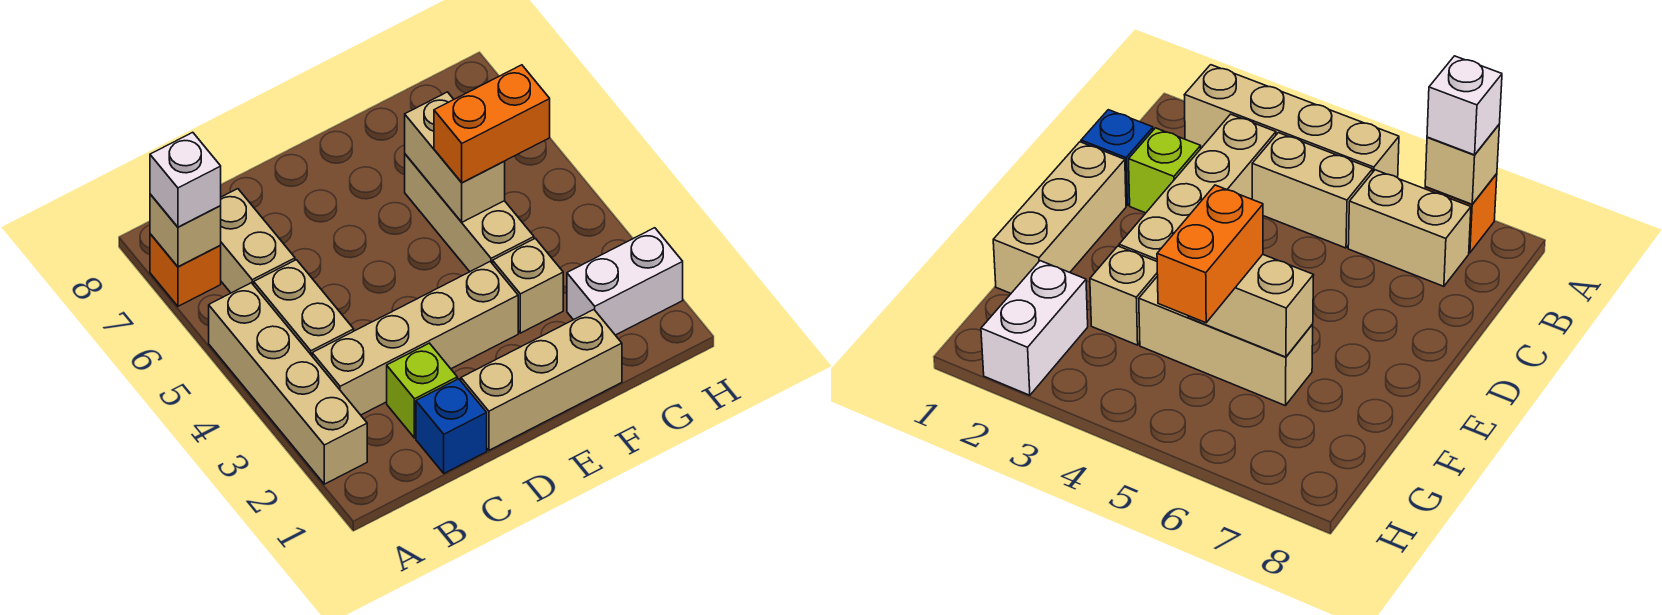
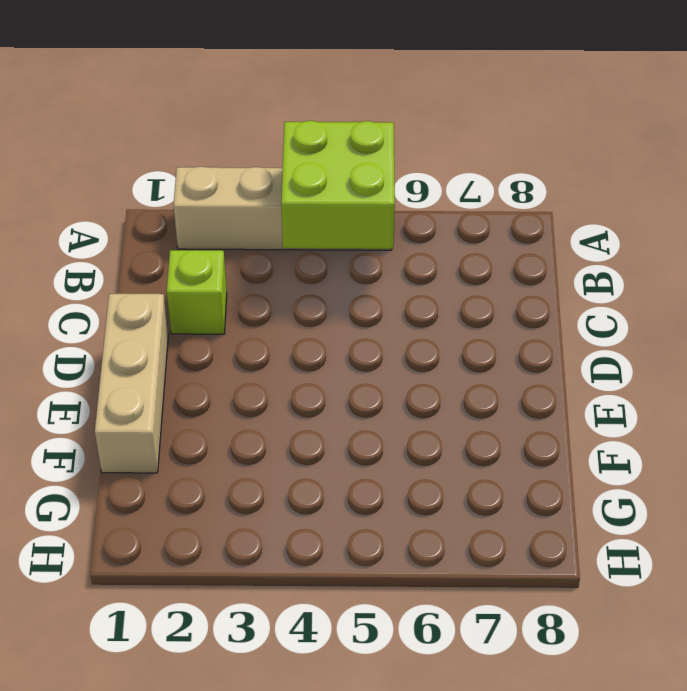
lime 2x2 brick [281,121,395,249] -> none
none -> orange 1x1 brick [150,234,221,306]
none -> tan 1x4 brick [312,262,518,415]
none -> tan 1x2 brick [254,260,354,355]

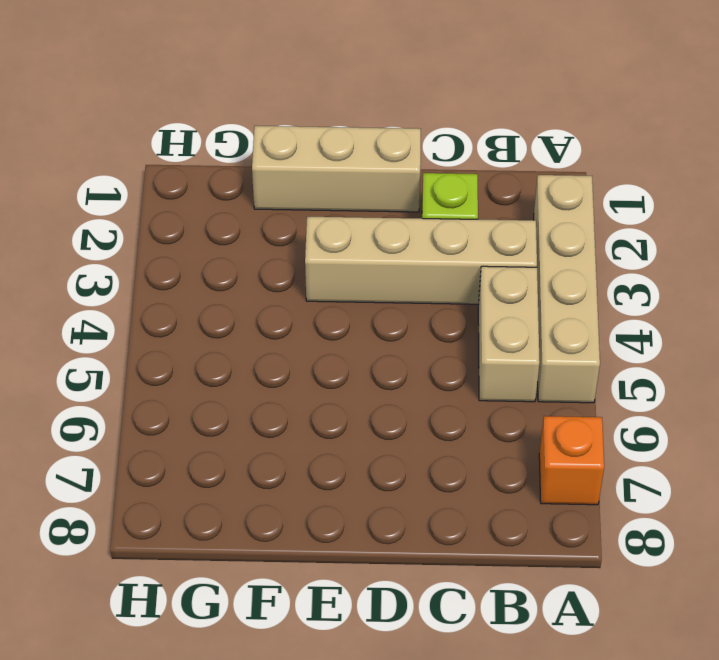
none -> tan 1x2 brick [221,189,295,293]
none -> blue 1x1 brick [416,379,487,473]
none -> tan 1x1 brick [493,238,563,333]

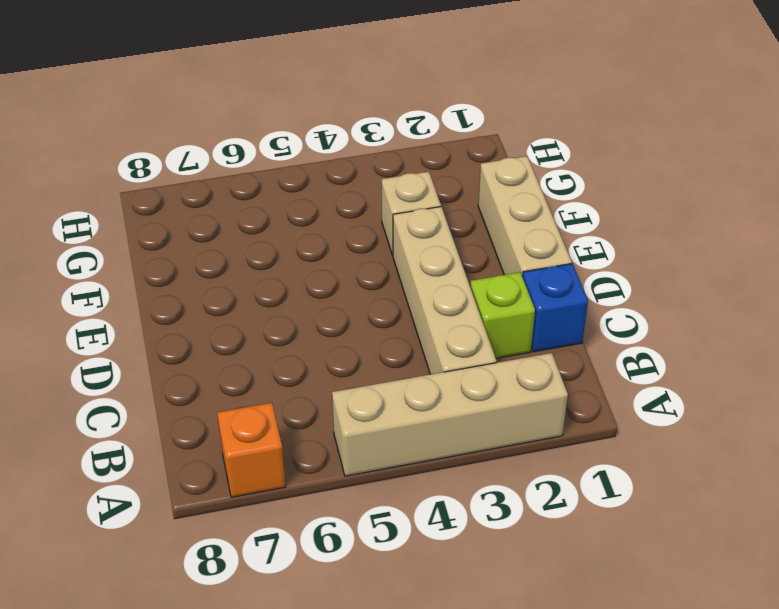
none -> tan 1x2 brick [254,260,354,355]
none -> tan 1x2 brick [221,189,295,293]
none -> tan 1x3 brick [405,154,534,272]

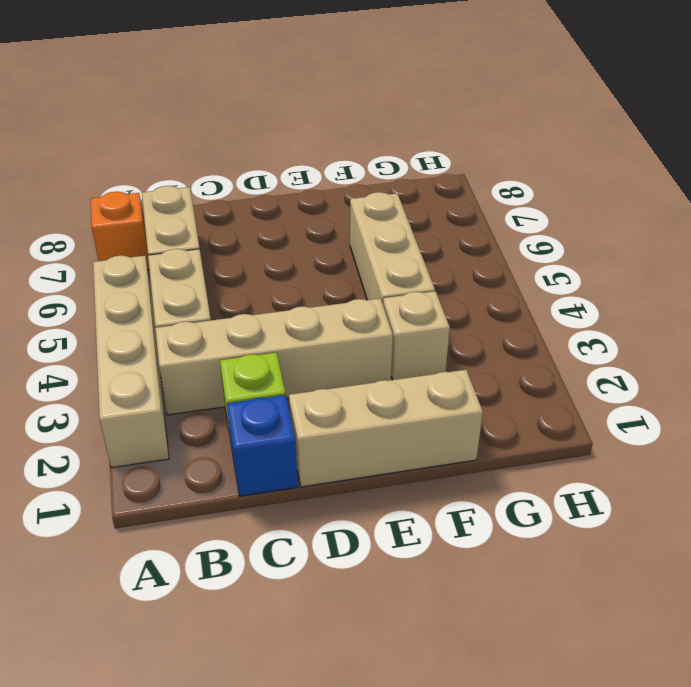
none -> white 1x2 brick [567,228,683,335]
none -> tan 1x1 brick [150,194,221,267]
none -> tan 1x2 brick [405,92,505,222]

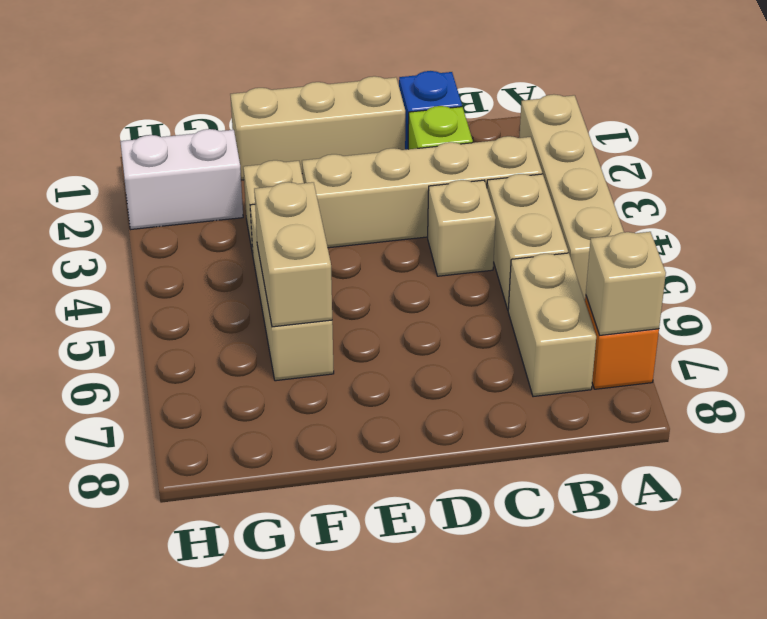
tan 1x1 brick [428,180,496,276] -> none
none -> white 1x1 brick [150,132,221,227]
none -> orange 1x2 brick [434,65,550,183]

